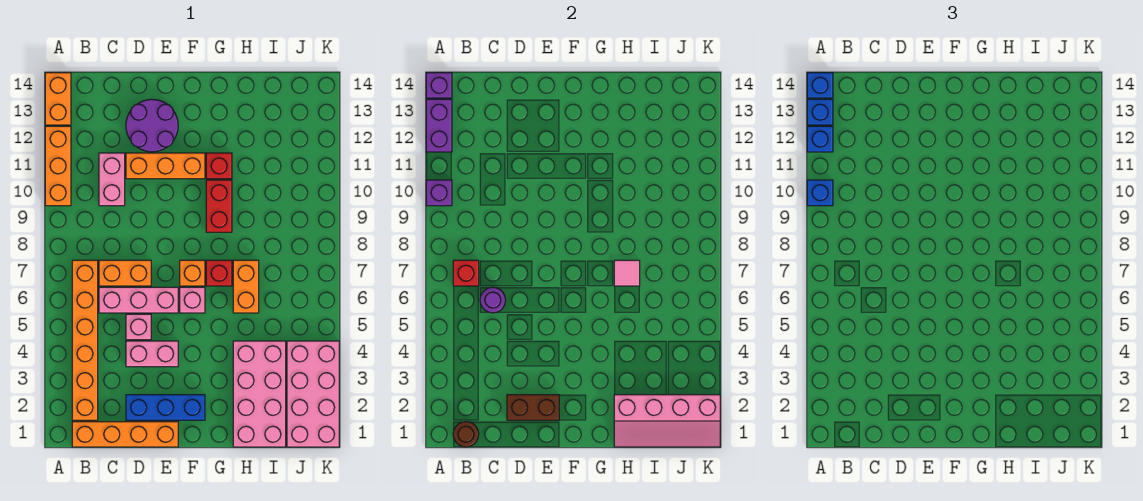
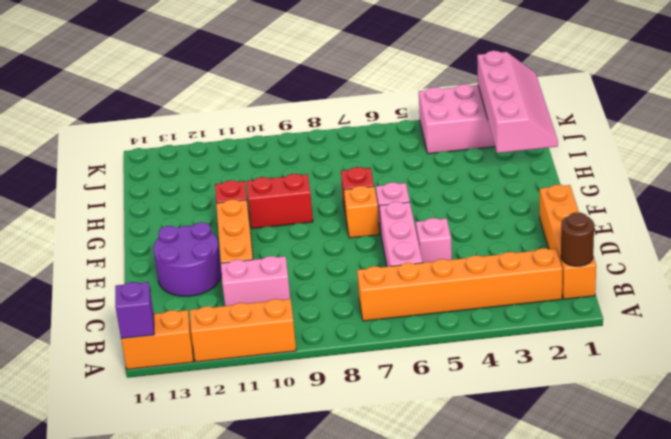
none -> orange 1x2 brick [99,260,151,286]
none -> blue 1x3 brick [126,395,205,420]
none -> pink 1x2 brick [126,341,178,367]
none -> pink 2x4 brick [233,341,286,447]

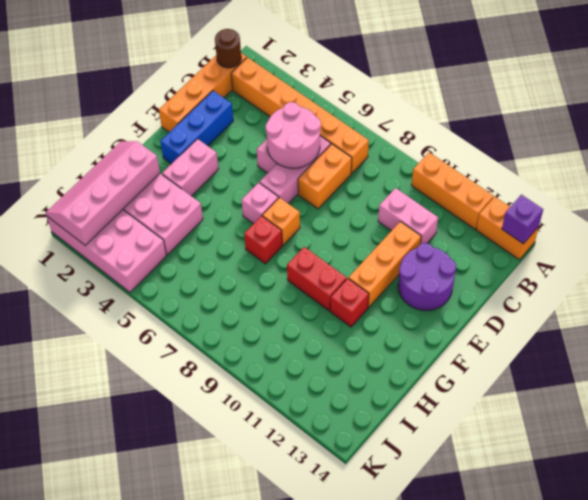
pink 2x2 round brick [266,102,321,168] -> purple 1x1 round brick [480,287,506,313]
pink 1x2 brick [162,139,218,196] -> pink 1x2 brick moved to [126,341,178,367]
none -> orange 1x2 brick [233,260,259,313]
none -> purple 1x1 brick [426,180,452,206]
none -> purple 1x2 brick [426,99,452,152]
none -> red 1x1 brick [453,260,479,286]

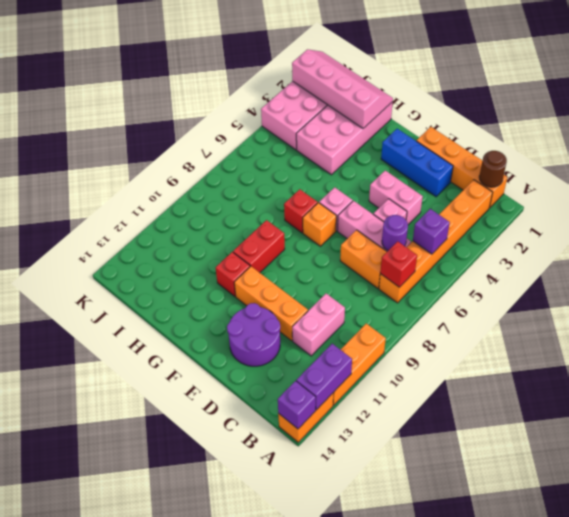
purple 1x1 brick [413,209,450,254] -> purple 1x1 brick moved to [426,180,452,206]
none -> orange 1x2 brick [233,260,259,313]
none -> brown 1x2 brick [507,395,559,420]
none -> pink 1x1 tile [614,260,640,286]
none -> blue 1x1 brick [807,180,833,206]

